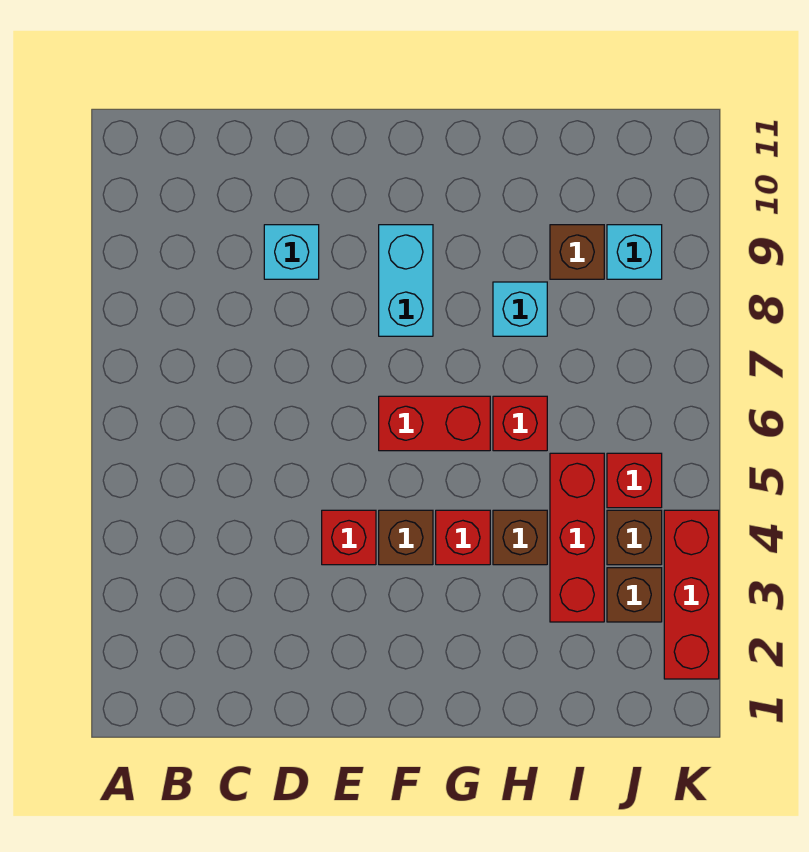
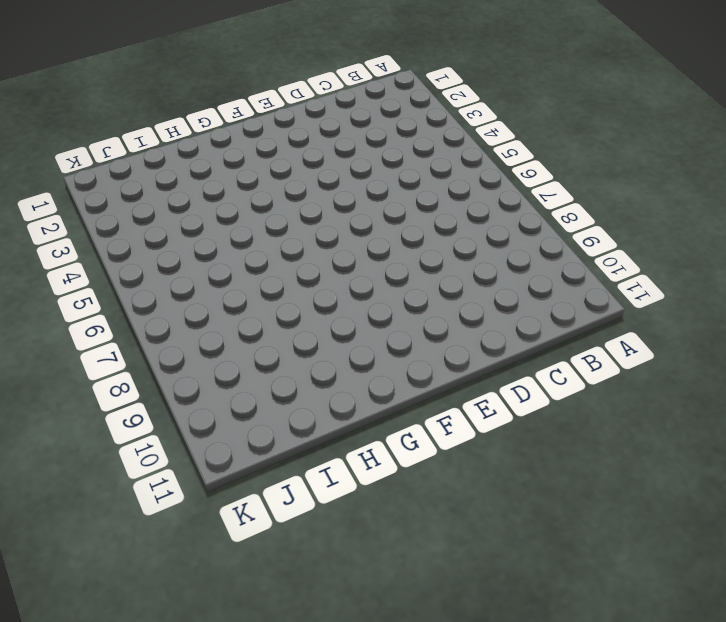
none -> cyan 1x1 brick [264,225,319,279]
none -> red 1x1 brick [322,510,376,565]
none -> brown 1x1 brick [379,510,433,565]

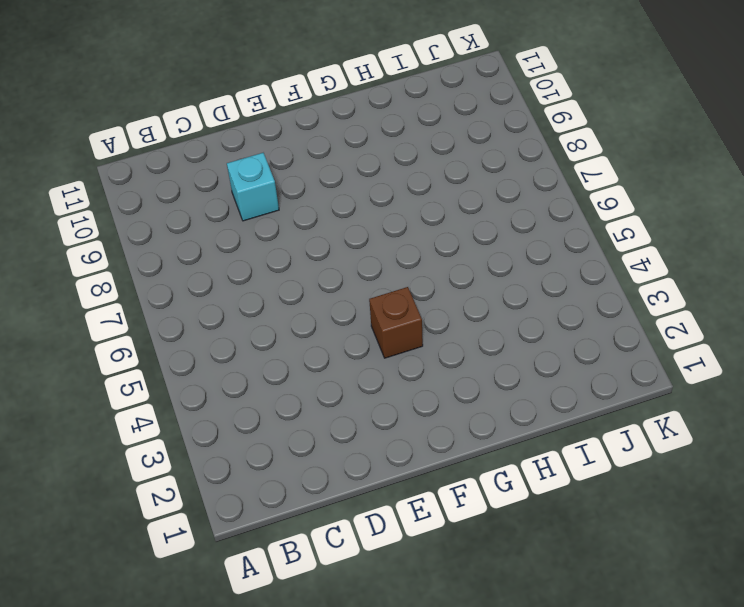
none -> red 1x1 brick [322,510,376,565]
none -> red 1x2 brick [379,396,490,451]
none -> cyan 1x2 brick [379,225,433,336]

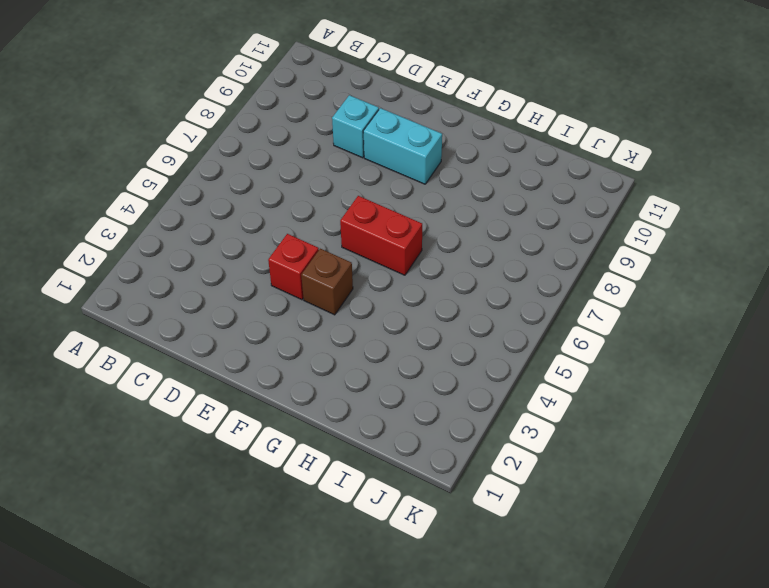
cyan 1x2 brick [363,108,442,184] -> cyan 1x2 brick turned to [379,225,433,336]
none -> red 1x1 brick [436,510,490,565]
none -> brown 1x1 brick [493,510,547,565]
none -> red 1x1 brick [493,396,547,451]

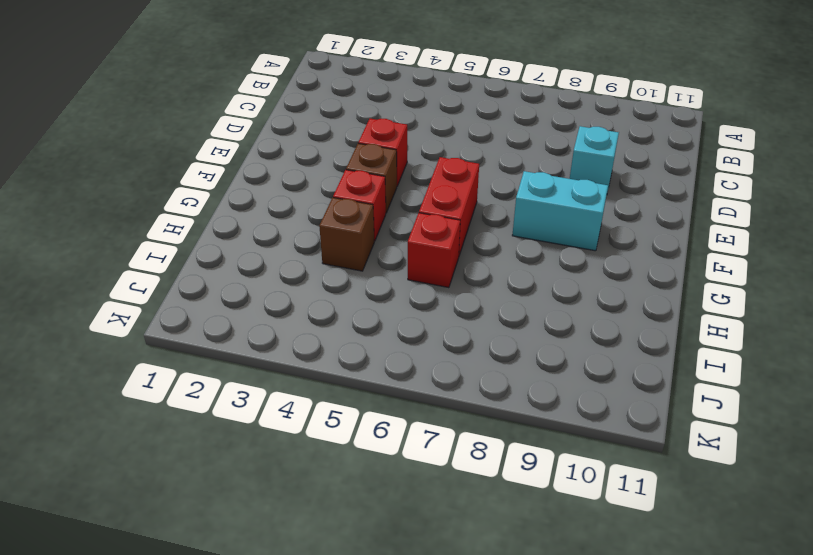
none -> cyan 1x1 brick [493,282,547,336]
none -> red 1x3 brick [550,453,604,622]
none -> brown 1x1 brick [550,225,604,279]

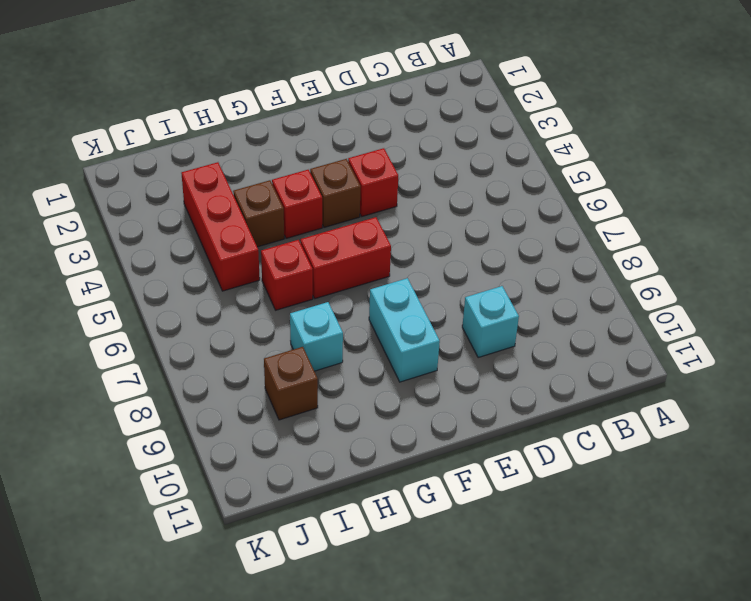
none -> brown 1x1 brick [607,568,662,622]
none -> brown 1x1 brick [607,510,662,565]
none -> red 1x1 brick [607,453,662,508]

